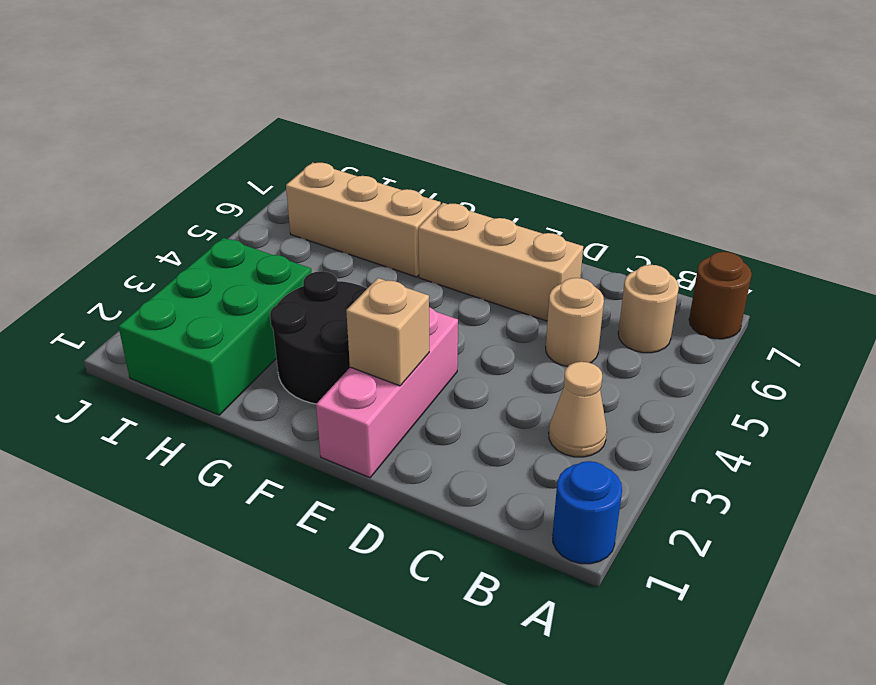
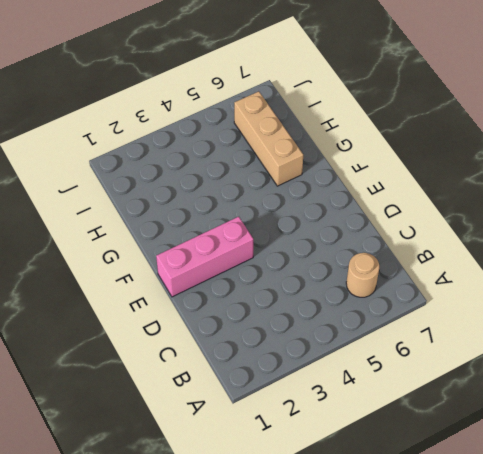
none -> blue 1x1 round brick [553,461,622,564]
none -> brown 1x1 round brick [689,252,752,339]

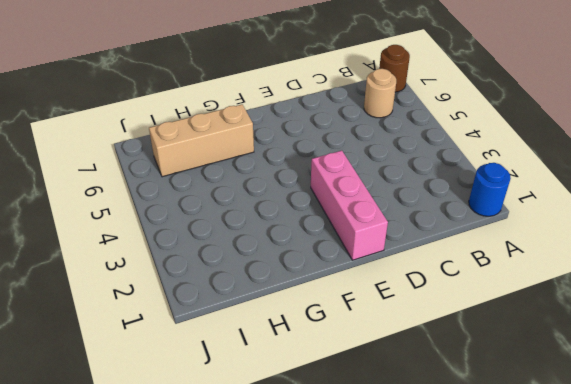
none -> tan 1x1 cone [549,362,607,457]
none -> tan 1x1 round brick [546,278,604,367]

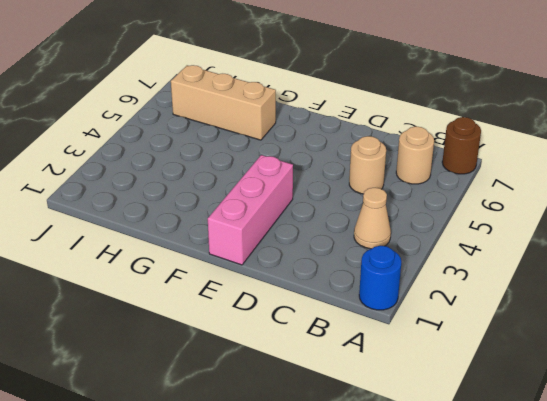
none -> tan 1x3 brick [418,203,583,321]
none -> black 2x2 round brick [270,271,367,404]

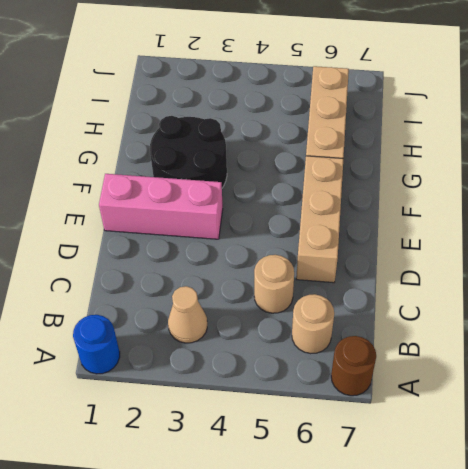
none -> green 2x3 brick [118,238,311,415]
none -> tan 1x1 brick [346,278,429,386]

